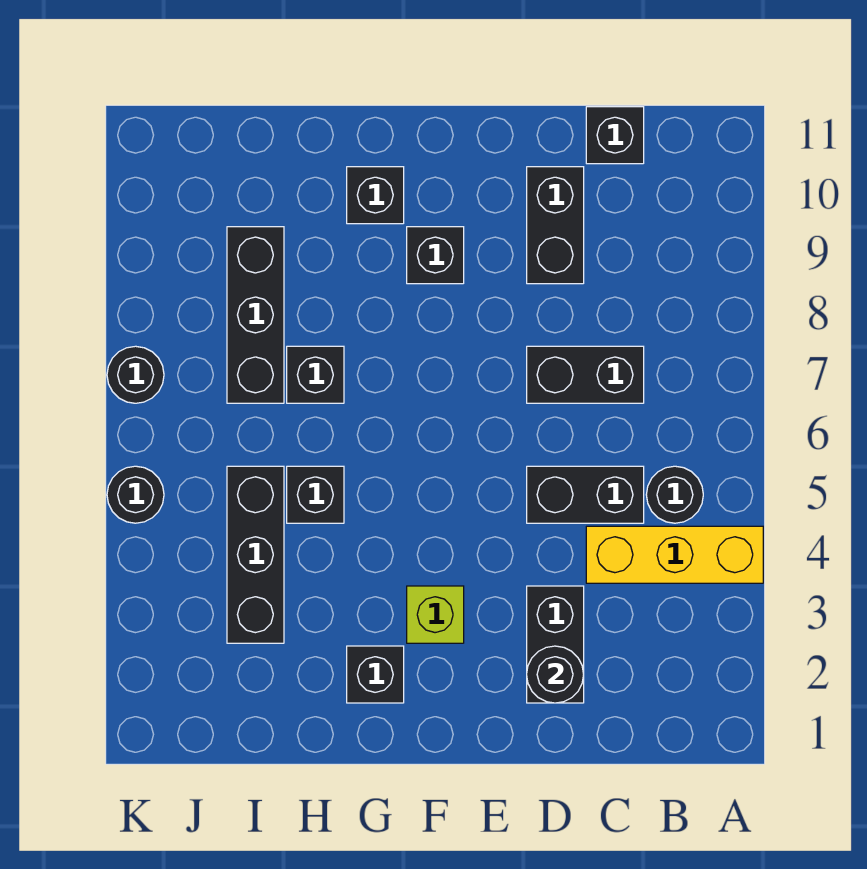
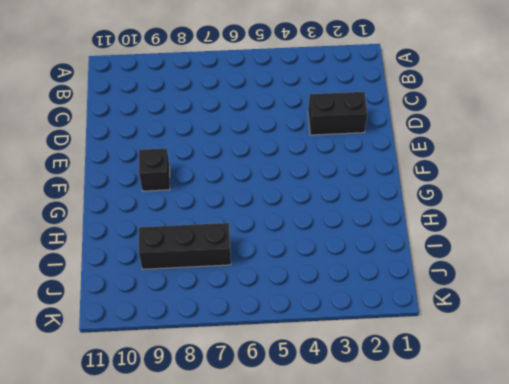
none -> yellow 1x3 brick [586,526,763,583]
none -> black 1x1 round brick [646,466,703,523]
none -> black 1x2 brick [527,466,644,523]

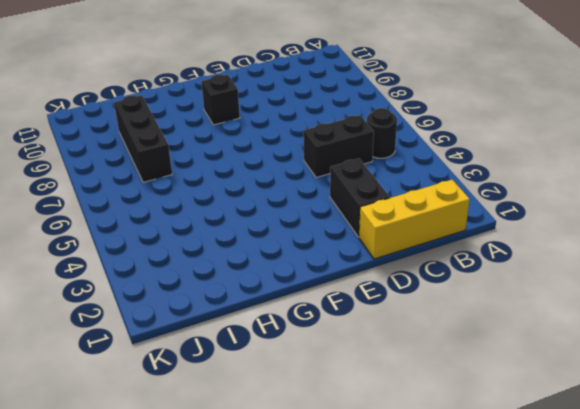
yellow 1x3 brick [359,180,470,259] -> yellow 1x3 brick moved to [586,526,763,583]
none -> black 1x2 brick [527,346,644,403]
none -> black 1x1 brick [586,107,644,164]
none -> black 1x2 brick [527,167,584,284]

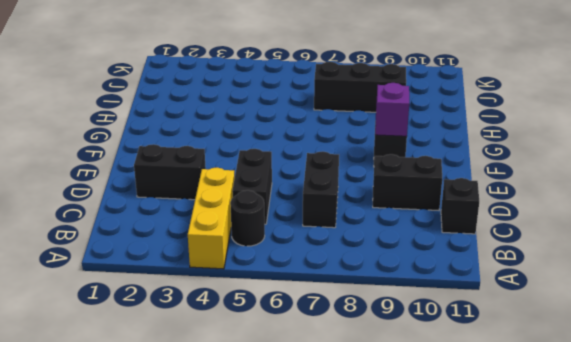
purple 1x1 brick [375,83,409,136] -> none
none -> lime 1x1 brick [407,586,464,643]
none -> black 1x1 brick [347,646,404,703]
none -> black 1x1 brick [347,167,404,224]

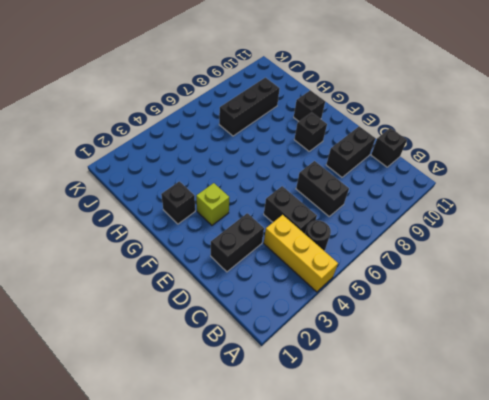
none -> black 1x1 brick [287,466,344,523]
none -> black 1x1 brick [287,346,344,403]
none -> black 1x3 brick [227,466,284,643]

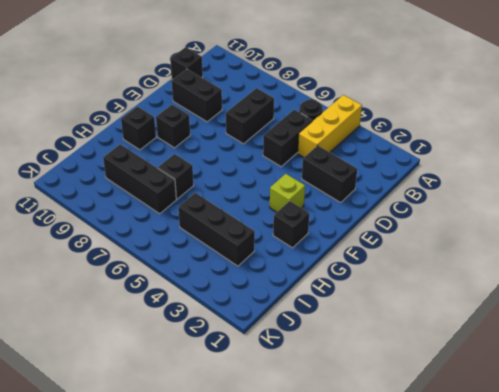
none -> black 1x1 brick [287,466,344,523]
none -> black 1x1 round brick [107,466,164,523]
none -> black 1x1 round brick [107,346,164,403]

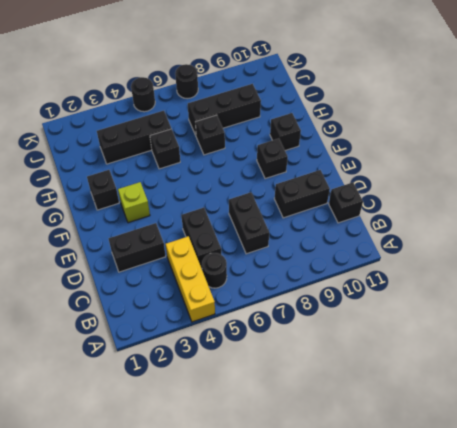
none -> black 1x1 round brick [527,646,584,703]

